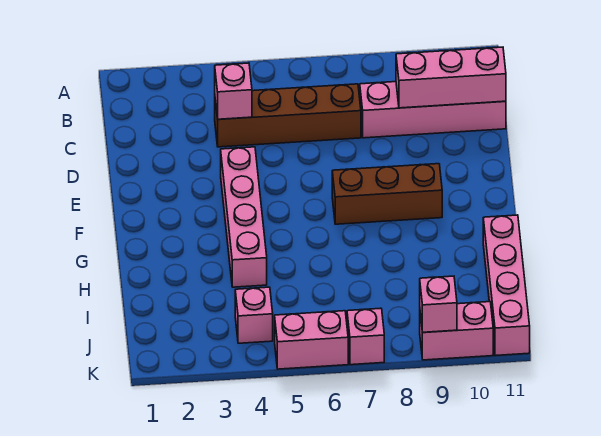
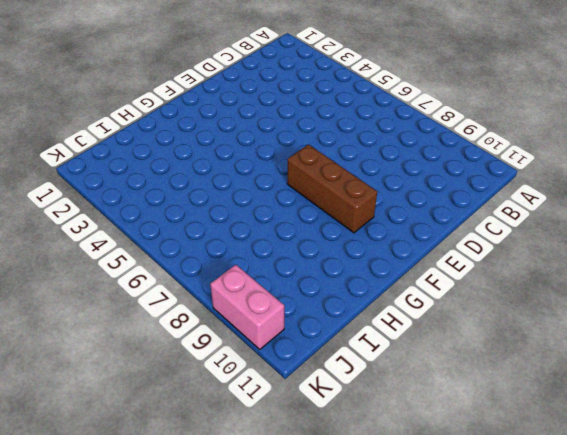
none -> brown 1x4 brick [215,84,361,147]
none -> pink 1x4 brick [360,82,506,138]
none -> pink 1x4 brick [221,147,267,287]

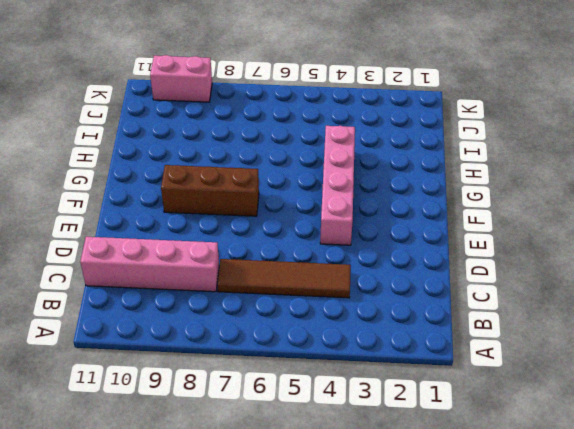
brown 1x4 tile [217,259,351,298] -> brown 1x4 brick [215,84,361,147]
none -> pink 1x4 brick [483,215,530,356]
none -> pink 1x1 brick [235,287,273,343]
none -> pink 1x2 brick [275,311,348,369]

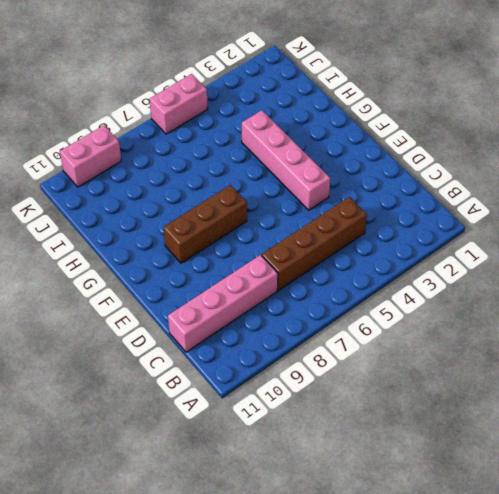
none -> pink 1x4 brick [483,215,530,356]
none -> pink 1x1 brick [235,287,273,343]
none -> pink 1x1 brick [347,308,384,365]

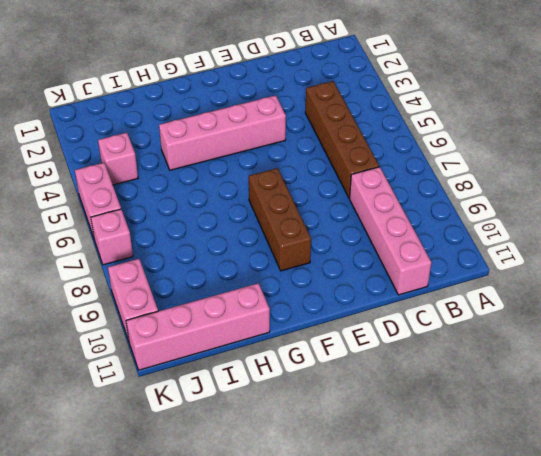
none -> pink 1x1 brick [215,63,252,119]
none -> pink 1x3 brick [396,47,506,108]
none -> pink 1x1 brick [420,276,457,332]

